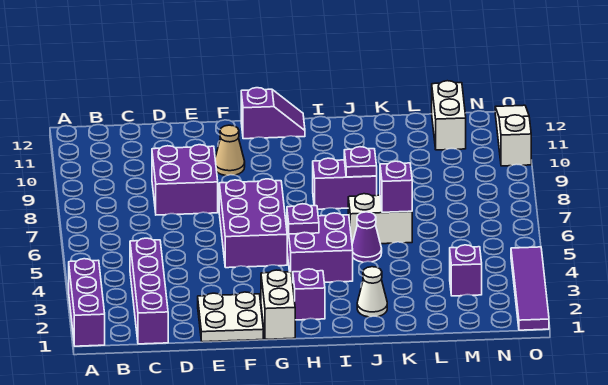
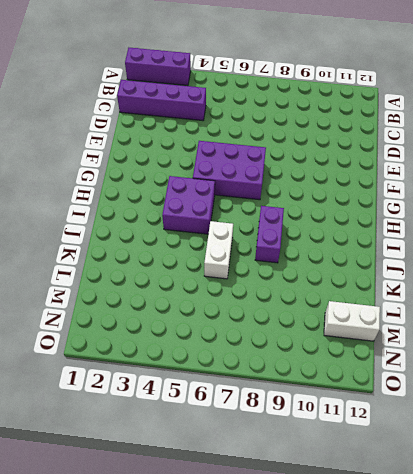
none -> purple 2x2 brick [152,145,218,215]
none -> white 2x2 plate [198,292,263,342]
none -> tan 1x1 cone [215,125,245,176]

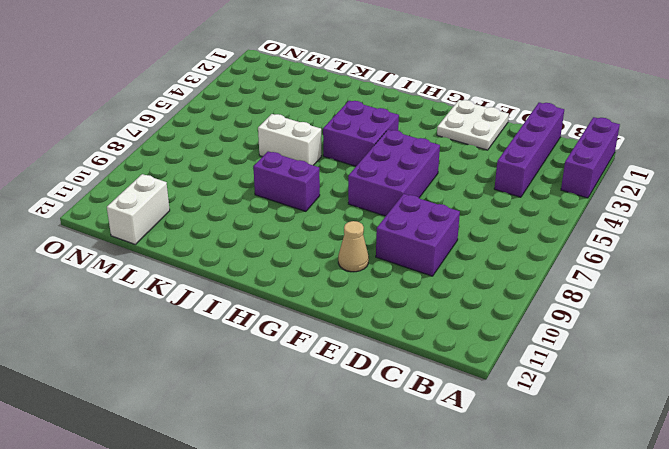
none -> white 1x2 brick [261,270,295,339]
none -> purple 1x2 slope [241,88,305,139]
none -> purple 1x1 brick [293,269,325,320]

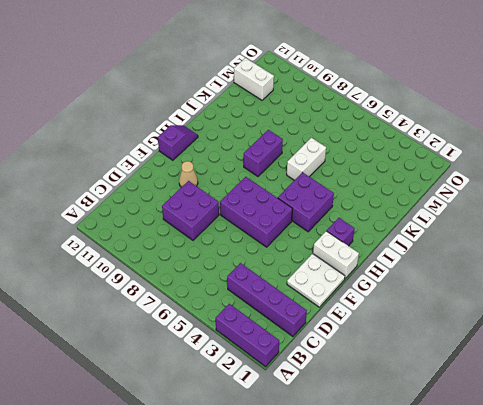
none -> white 1x1 cone [357,267,387,317]
none -> purple 1x1 cone [352,212,382,262]
none -> purple 1x1 brick [450,245,482,296]

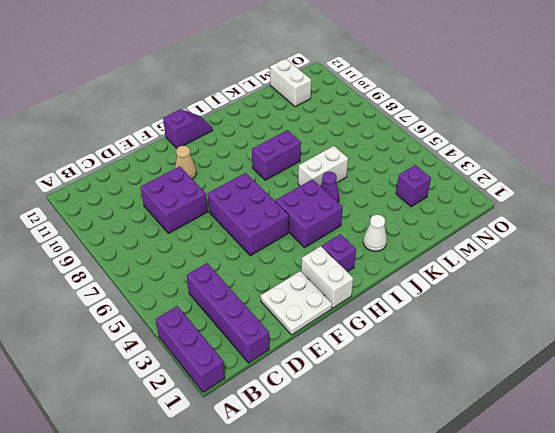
none -> purple 1x4 tile [511,247,549,330]
none -> white 1x3 slope [495,105,531,166]
none -> purple 1x1 plate [287,204,319,234]

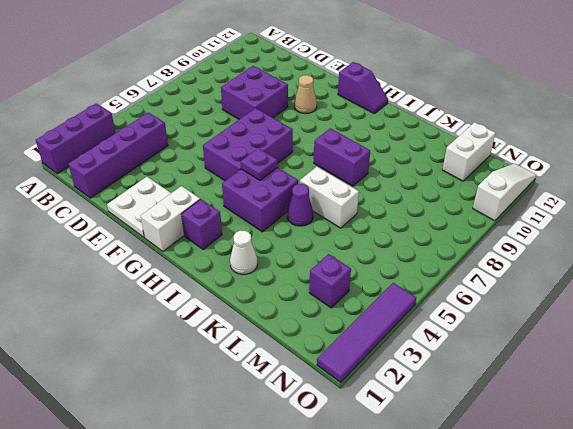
none -> purple 1x1 plate [344,147,377,177]
none -> purple 1x1 brick [380,161,412,212]

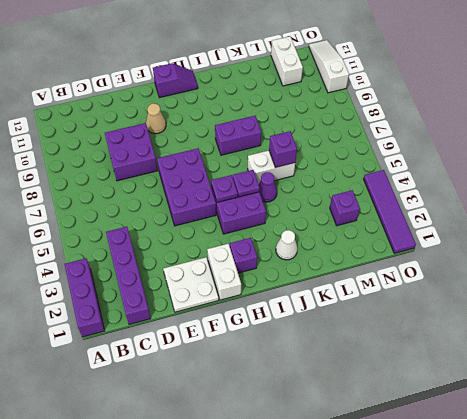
purple 1x1 plate [233,170,260,197] -> purple 1x1 plate moved to [344,147,377,177]

